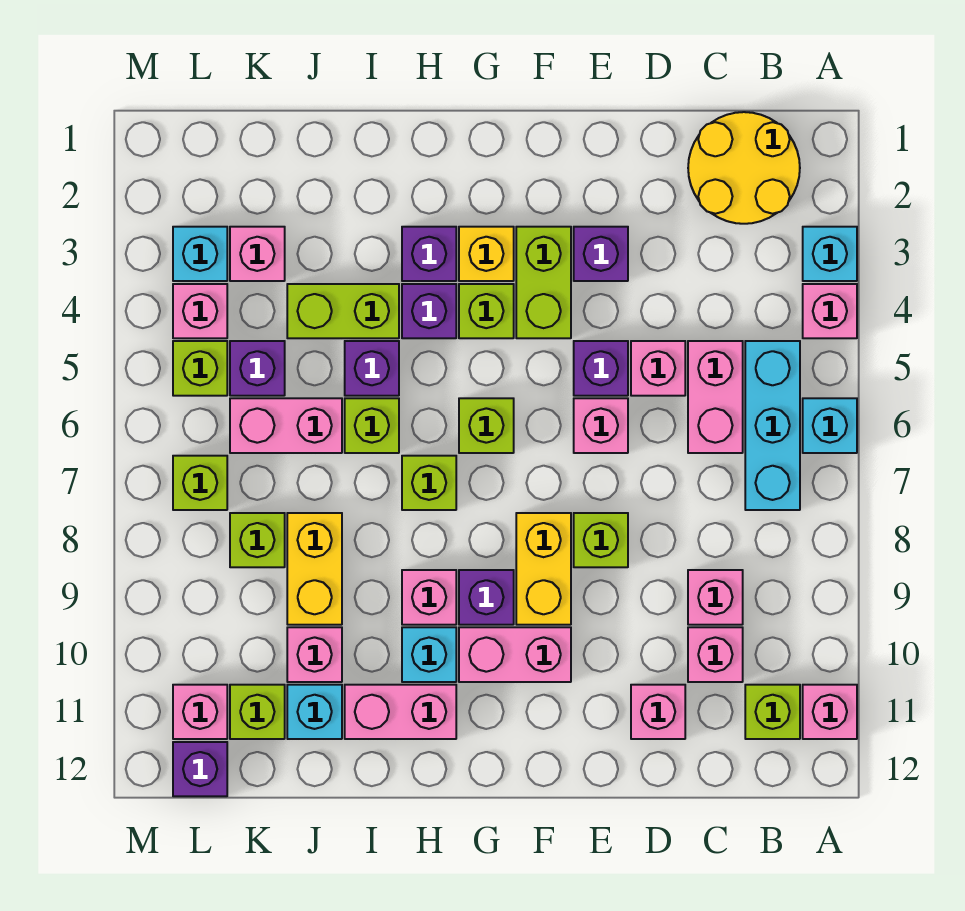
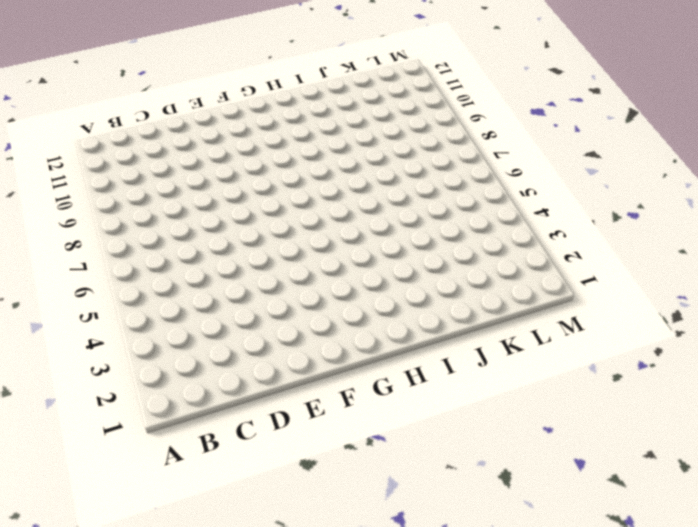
none -> cyan 1x1 brick [803,227,857,281]
none -> pink 1x1 brick [803,284,857,338]
none -> cyan 1x1 brick [803,398,857,453]
none -> pink 1x1 brick [803,685,857,739]

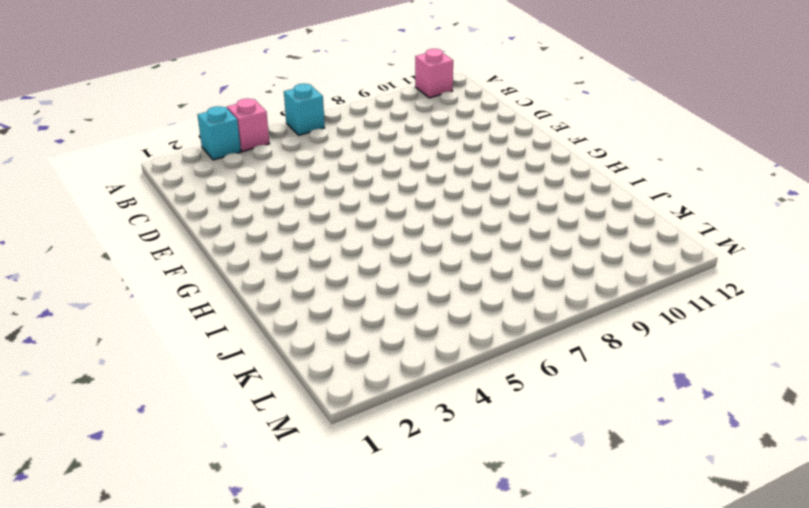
none -> yellow 2x2 round brick [688,112,800,224]
none -> cyan 1x3 brick [745,341,800,510]
none -> lime 1x1 brick [745,685,800,739]
none -> pink 1x2 brick [688,341,743,453]

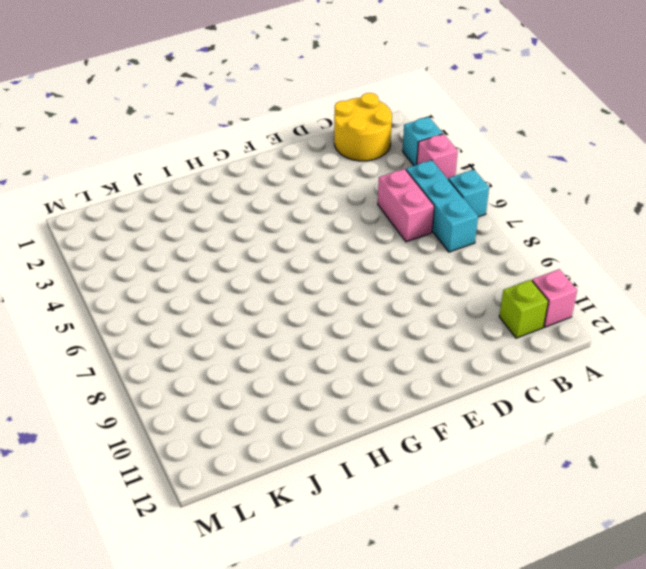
none -> pink 1x1 brick [688,570,743,625]
none -> pink 1x1 brick [688,627,743,682]
none -> pink 1x1 brick [631,341,685,396]
none -> pink 1x1 brick [631,685,685,739]

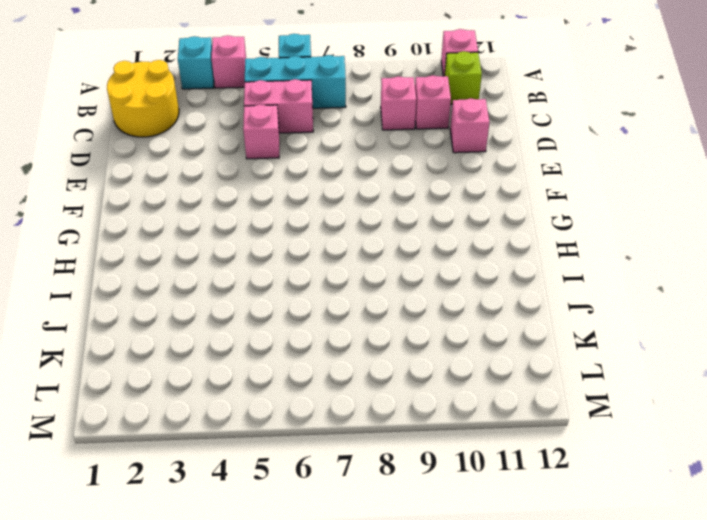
none -> purple 1x1 brick [574,227,628,281]
none -> purple 1x1 brick [574,341,628,396]
none -> pink 1x1 brick [574,398,628,453]
none -> lime 1x1 brick [574,513,628,567]

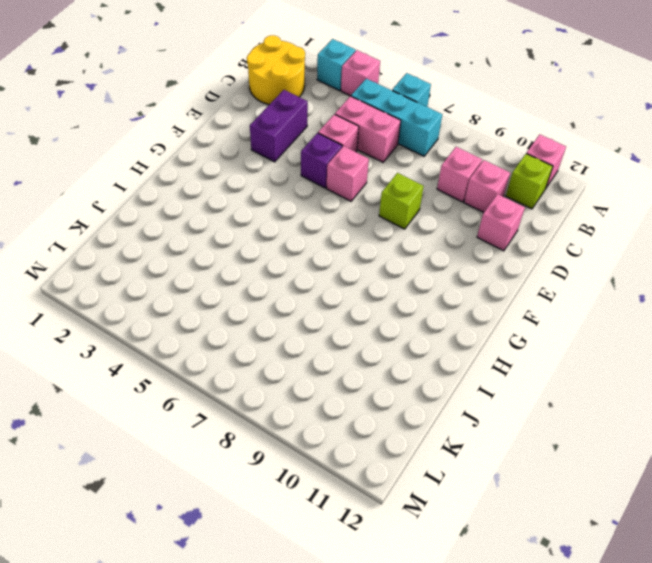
purple 1x2 brick [250,90,308,162] -> purple 1x1 brick [574,227,628,281]
none -> lime 1x2 brick [516,227,571,338]
none -> yellow 1x2 brick [516,513,571,625]
none -> pink 1x2 brick [459,627,571,682]
none -> yellow 1x1 brick [459,227,514,281]

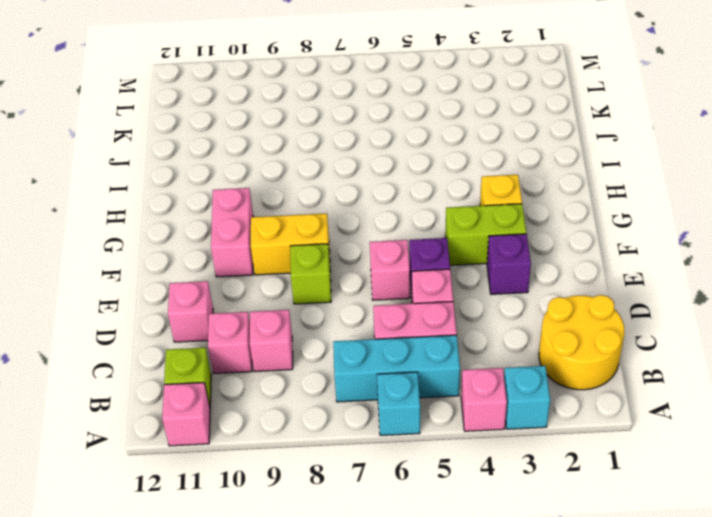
none -> lime 1x1 brick [459,284,514,338]
none -> lime 1x1 brick [459,398,514,453]
none -> purple 1x1 brick [459,570,514,625]
none -> purple 1x1 brick [402,227,456,281]

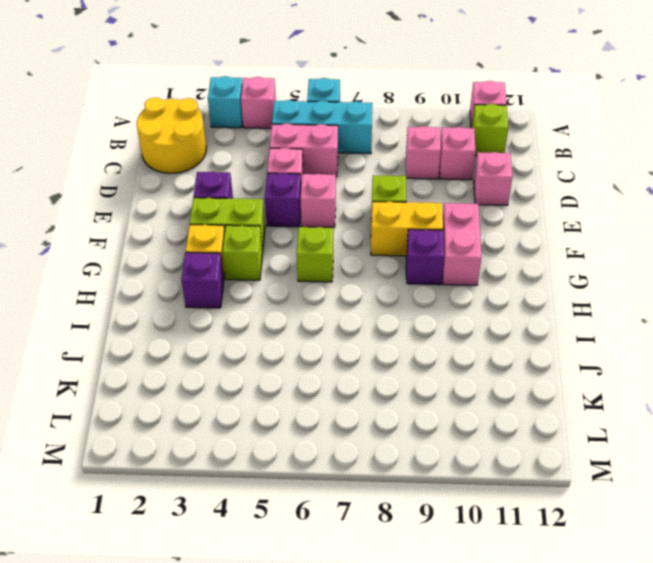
none -> purple 1x1 brick [402,284,456,338]
none -> lime 1x1 brick [402,456,456,510]
none -> pink 1x1 brick [402,570,456,625]
none -> cyan 1x1 brick [402,627,456,682]

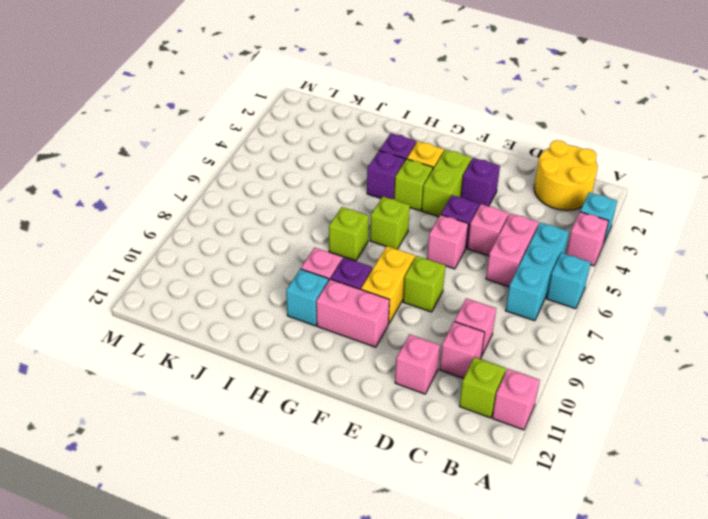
none -> pink 1x2 brick [345,685,456,739]
none -> lime 1x2 brick [287,284,399,338]
none -> purple 1x1 brick [345,341,399,396]
none -> lime 1x1 brick [345,398,399,453]

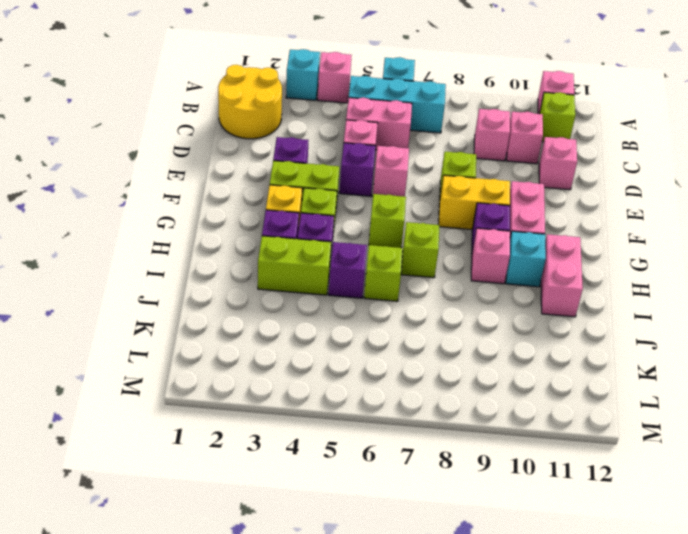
lime 1x2 brick [258,236,331,295] -> lime 1x2 brick turned to [287,284,399,338]
none -> pink 1x2 brick [230,398,342,453]
none -> yellow 1x2 brick [287,513,342,625]
none -> pink 1x1 brick [287,627,342,682]
none -> cyan 1x1 brick [287,685,342,739]

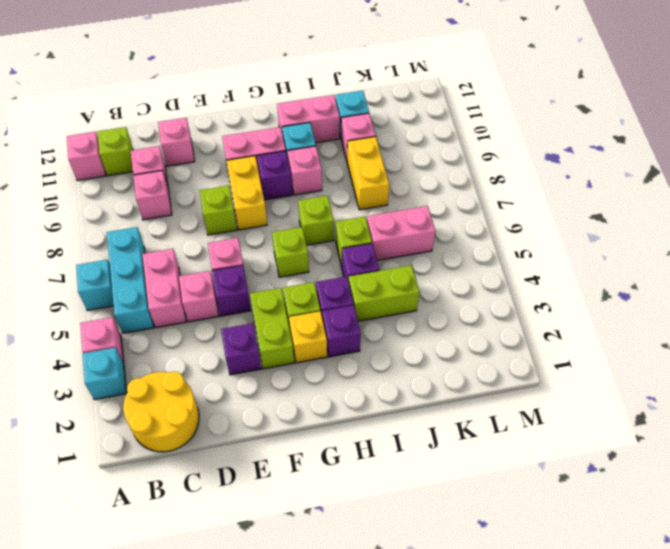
none -> pink 1x1 brick [230,227,285,281]
none -> purple 1x1 brick [230,341,285,396]
none -> lime 1x1 brick [230,513,285,567]
none -> lime 1x1 brick [230,685,285,739]

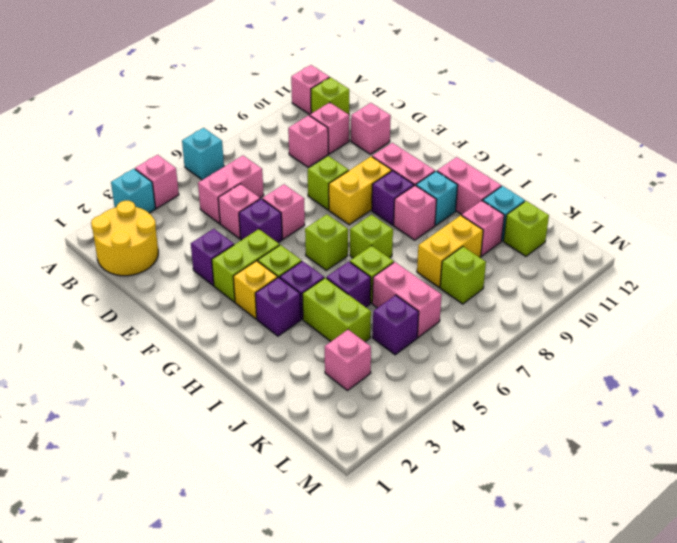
none -> cyan 1x3 brick [745,341,800,510]
none -> cyan 1x1 brick [173,227,227,281]
none -> pink 1x1 brick [173,284,227,338]
none -> lime 1x1 brick [173,341,227,396]

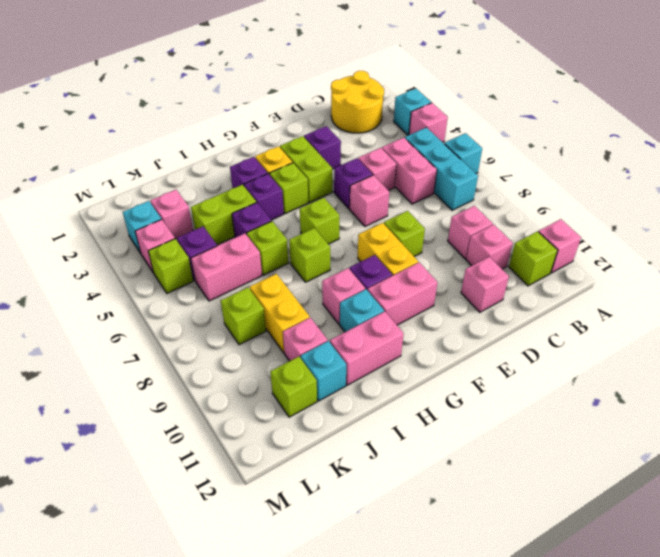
none -> lime 1x1 brick [173,456,227,510]
none -> pink 1x1 brick [173,685,227,739]
none -> purple 1x1 brick [173,742,227,796]

